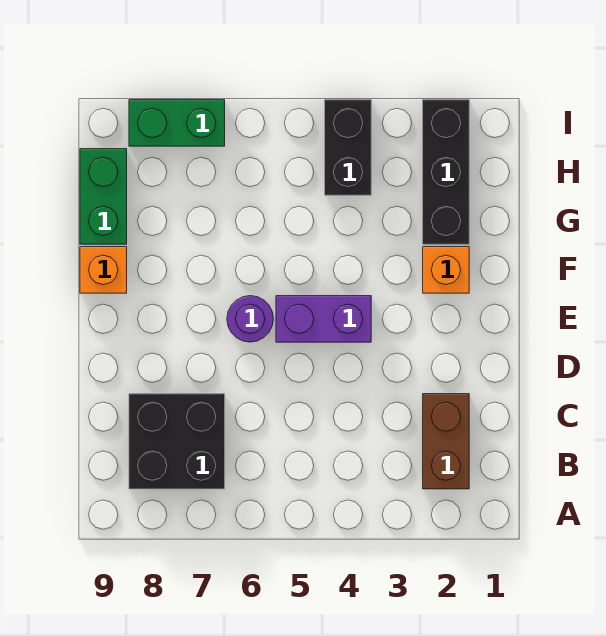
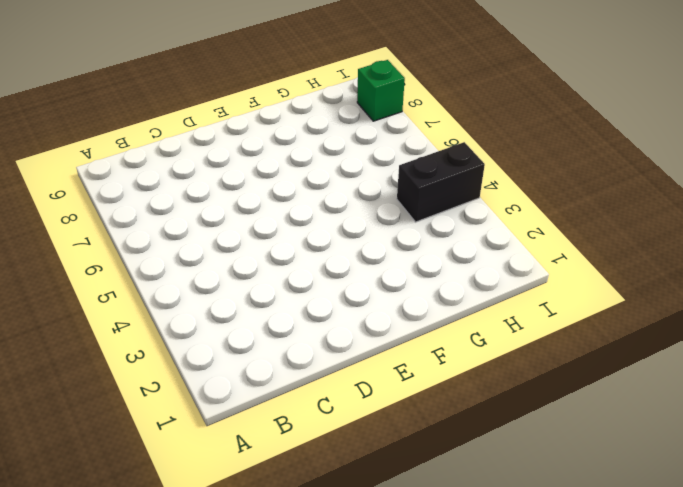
green 1x1 brick [357,60,405,121] -> green 1x2 brick [129,100,225,146]
none -> brown 1x2 brick [423,394,469,489]
none -> black 2x2 brick [129,394,225,489]

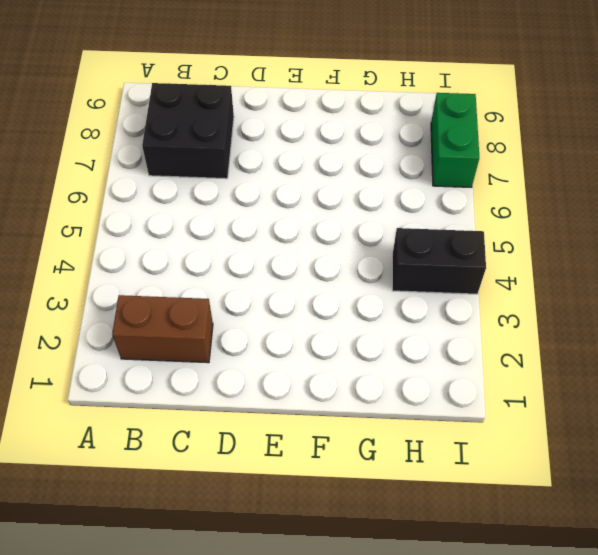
none -> purple 1x2 brick [276,296,371,342]
none -> purple 1x1 round brick [227,296,273,342]

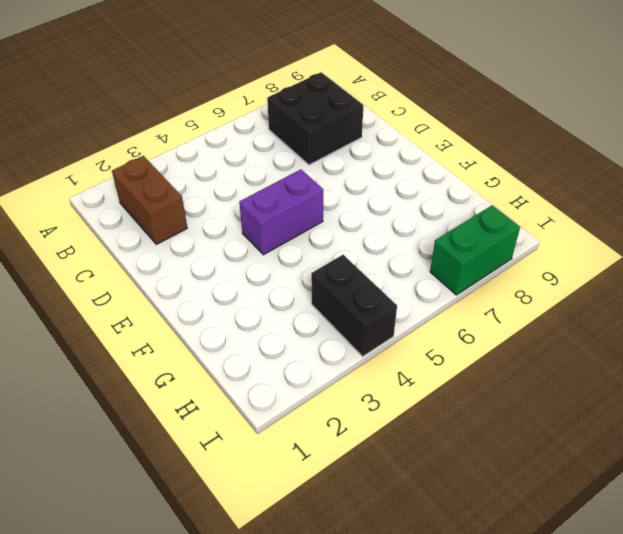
none -> purple 1x1 round brick [227,296,273,342]
none -> orange 1x1 brick [423,247,469,293]

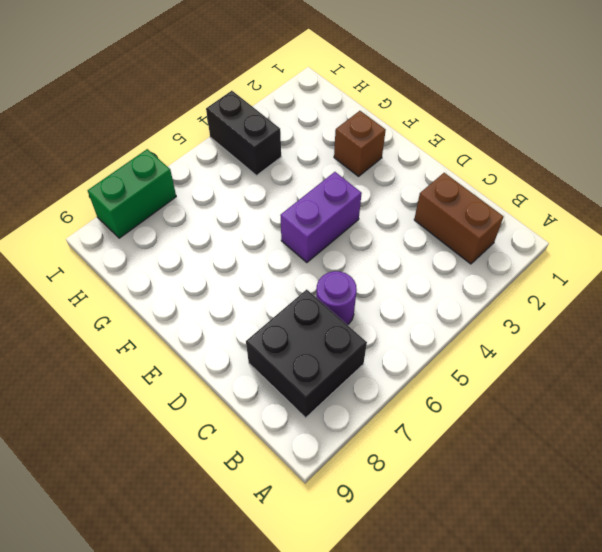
purple 1x1 round brick [316,271,357,325] -> purple 1x1 round brick moved to [227,296,273,342]
brown 1x1 brick [334,111,386,176] -> orange 1x1 brick [423,247,469,293]
none -> orange 1x1 brick [80,247,127,293]
none -> black 1x3 brick [423,100,469,244]

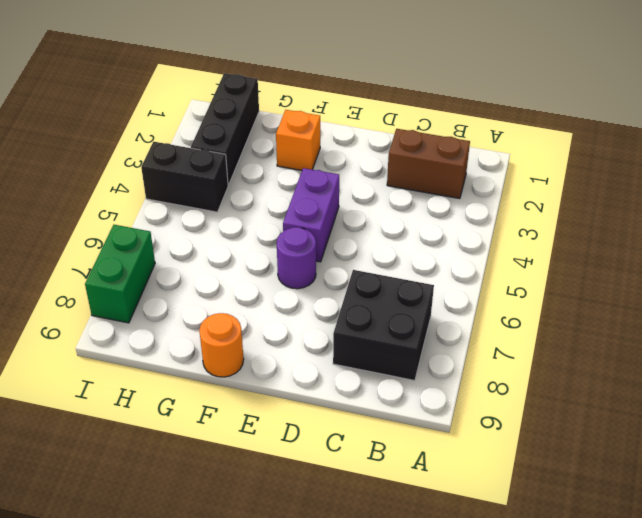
orange 1x1 round brick [199,313,244,377] -> orange 1x1 brick [80,247,127,293]
black 1x3 brick [191,73,259,185] -> black 1x3 brick turned to [423,100,469,244]
none -> green 1x2 brick [80,149,127,244]

